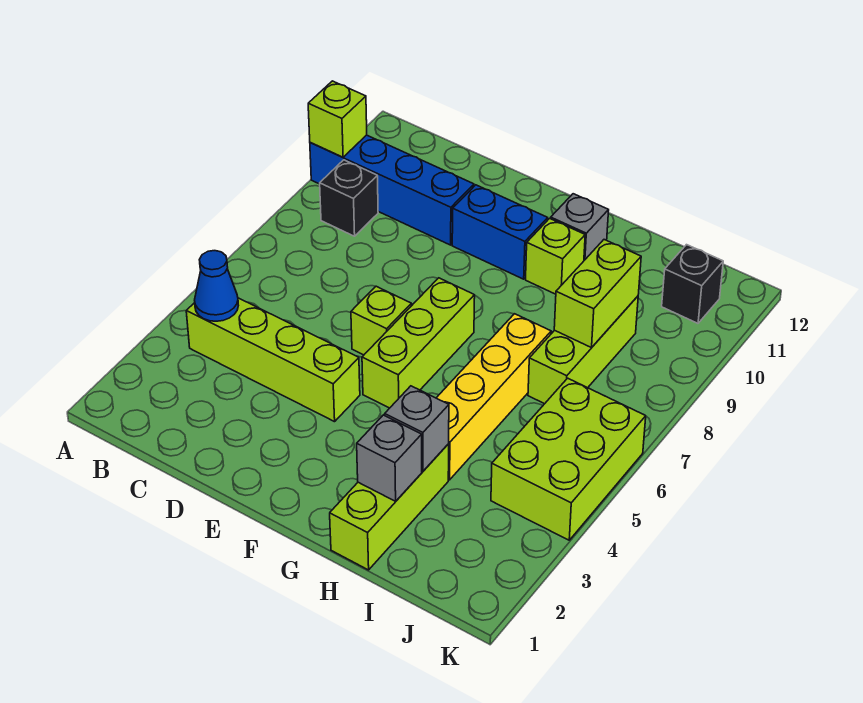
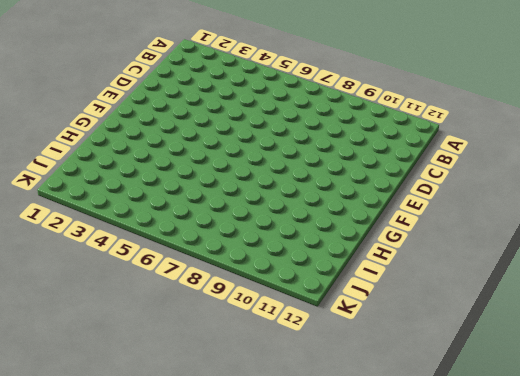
none -> blue 1x4 brick [310,135,474,245]
none -> lime 1x4 brick [186,298,360,422]
none -> black 1x1 brick [320,160,378,236]

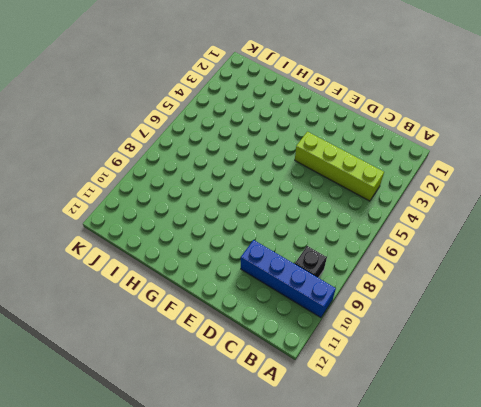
none -> lime 1x1 brick [351,286,411,355]
none -> blue 1x2 brick [452,185,548,279]
none -> lime 1x3 brick [362,278,475,408]

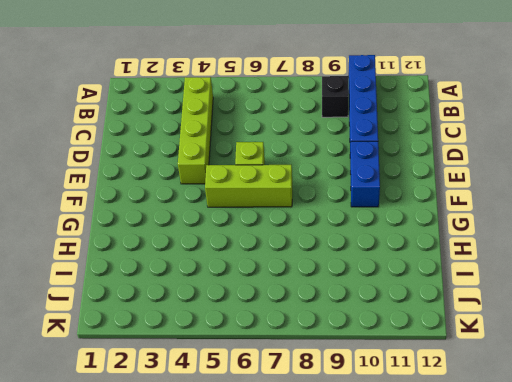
none -> lime 1x1 brick [526,218,585,294]
none -> grey 1x1 brick [551,194,609,260]
none -> lime 1x3 brick [330,444,449,570]

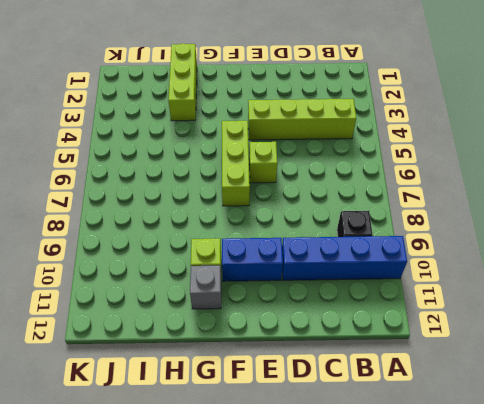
none -> yellow 1x4 brick [437,314,551,480]
none -> lime 1x3 brick [528,296,638,404]
none -> lime 2x3 brick [491,378,646,540]

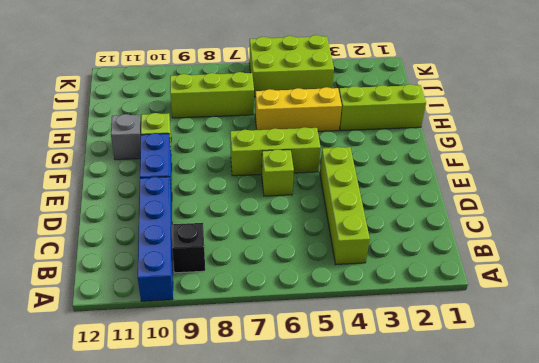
yellow 1x3 brick [255,87,342,131] -> yellow 1x4 brick [437,314,551,480]
none -> black 1x1 brick [662,245,723,323]
none -> lime 1x1 brick [308,81,367,157]
none -> blue 1x1 cone [195,251,238,321]

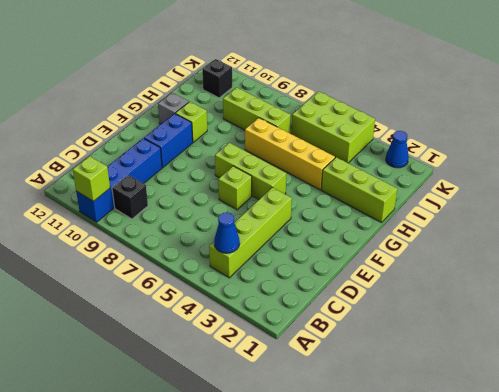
blue 1x1 cone [386,131,409,168] -> none
none -> grey 1x1 brick [357,415,422,501]
none -> grey 1x1 brick [385,386,449,471]
none -> lime 1x2 brick [554,240,641,348]

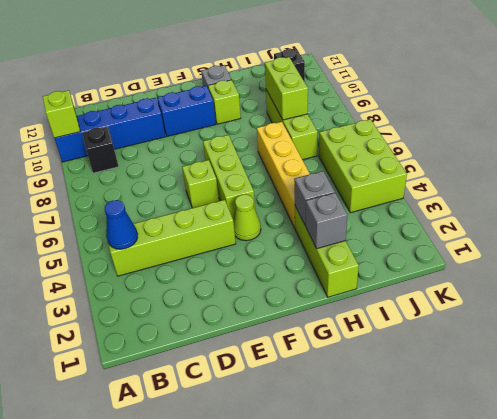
lime 1x1 cone [233,194,261,241] -> none

